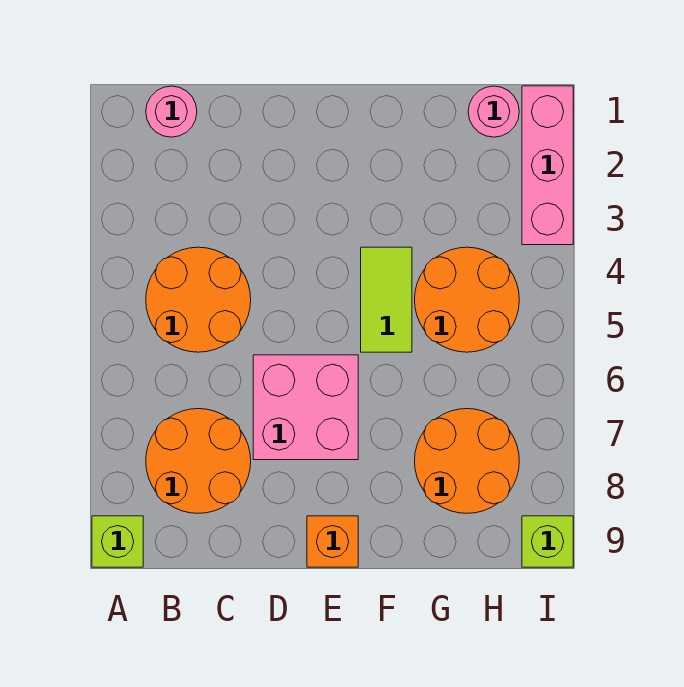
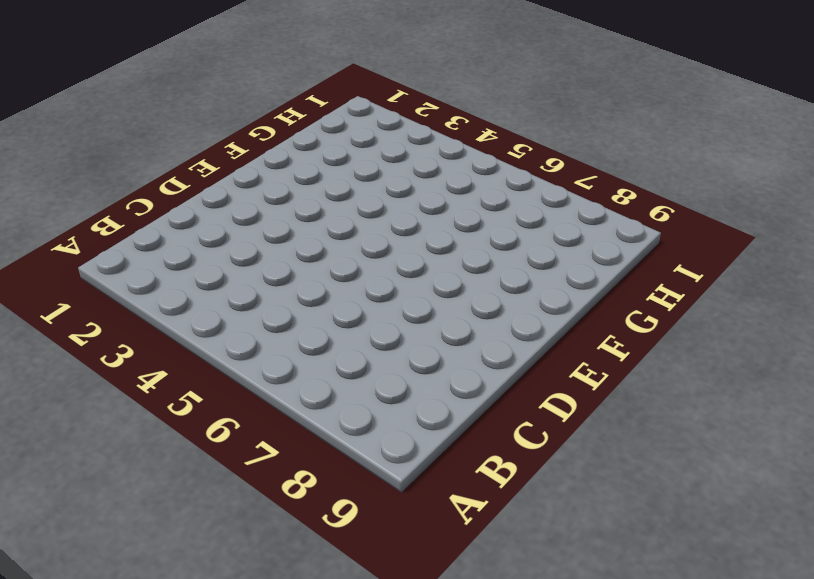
none -> lime 1x1 brick [92,516,143,567]
none -> pink 1x1 round brick [146,86,197,137]
none -> orange 2x2 round brick [146,247,251,352]

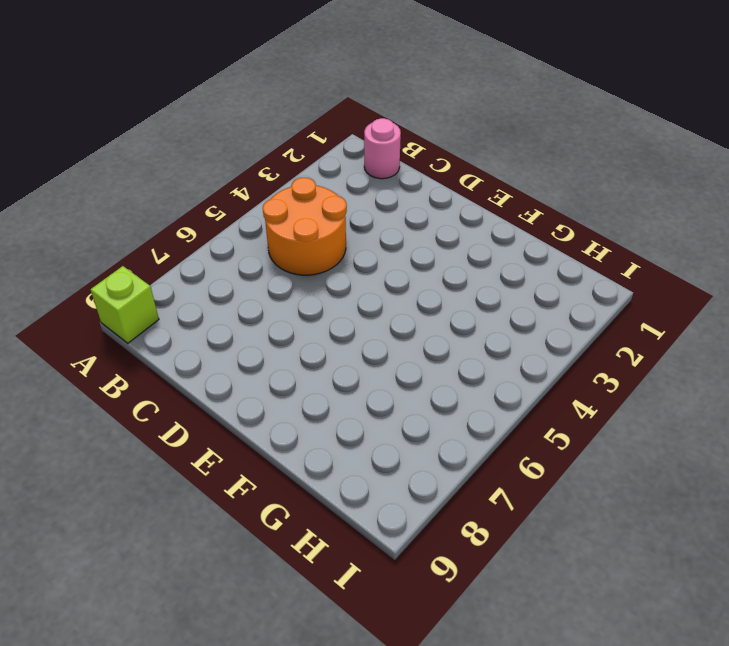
none -> orange 2x2 round brick [146,409,251,513]
none -> pink 2x2 brick [253,355,358,460]
none -> orange 1x1 brick [307,516,358,567]

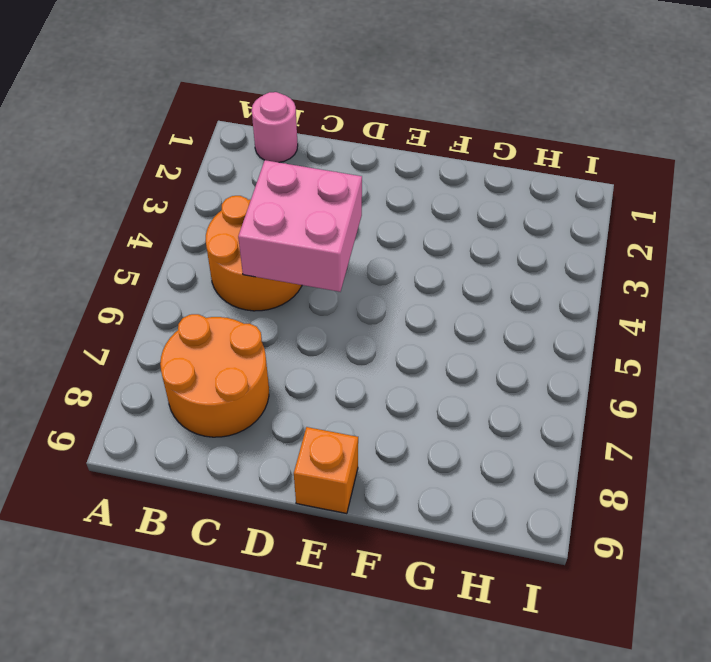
pink 2x2 brick [238,160,362,292] -> pink 2x2 brick moved to [253,355,358,460]
none -> lime 1x1 brick [92,516,143,567]
none -> lime 1x2 tile [361,247,412,352]
none -> orange 2x2 round brick [415,247,519,352]

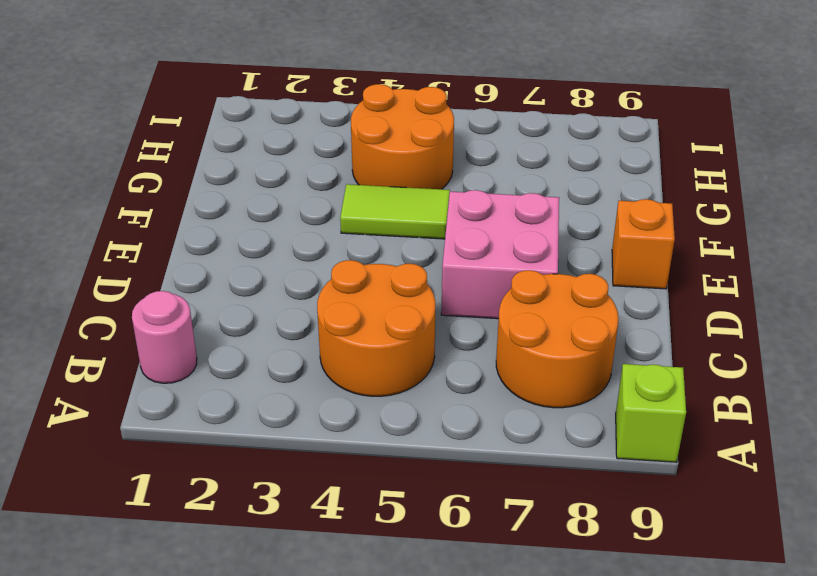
none -> orange 2x2 round brick [415,409,519,513]
none -> pink 1x1 round brick [468,86,519,137]
none -> pink 1x3 brick [522,86,573,245]

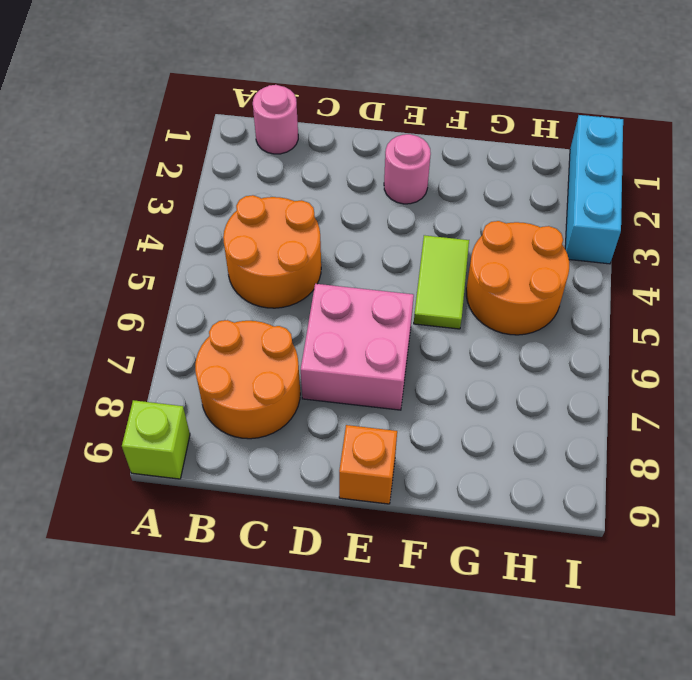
pink 1x1 round brick [384,134,431,204] -> pink 1x1 round brick moved to [468,86,519,137]
cyan 1x3 brick [565,115,623,264] -> pink 1x3 brick [522,86,573,245]
none -> orange 2x2 round brick [415,409,519,513]
none -> lime 1x1 brick [522,516,573,567]

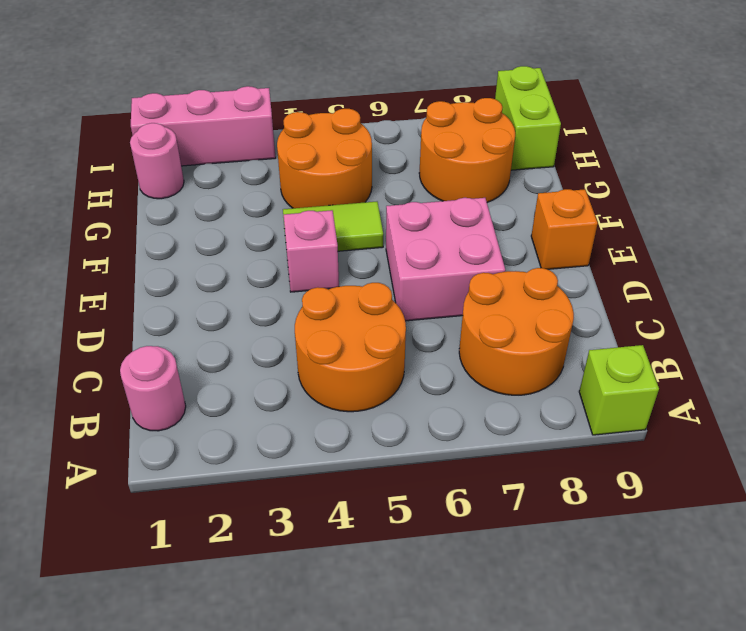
pink 1x1 brick [284,210,339,292] -> none
lime 1x2 brick [495,66,561,170] -> lime 1x1 brick [522,516,573,567]

